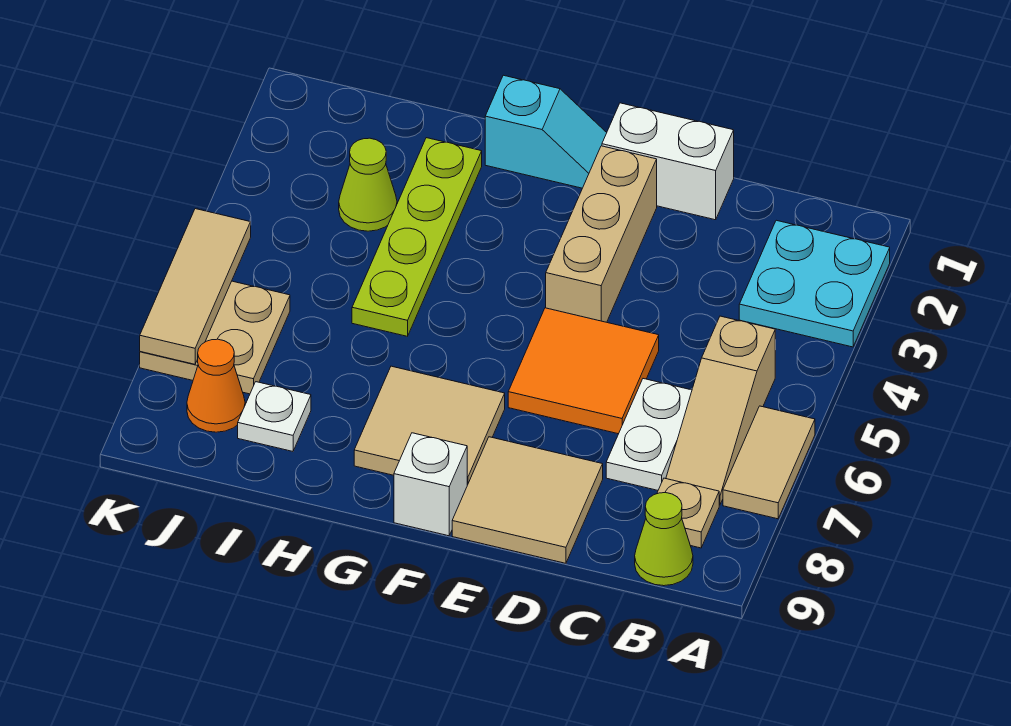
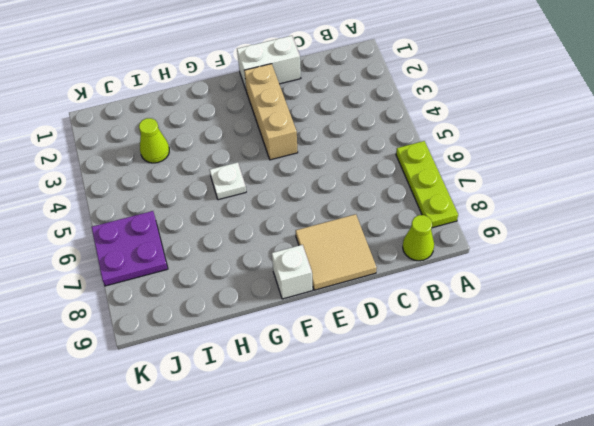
lime 1x3 plate [396,141,458,228] -> tan 1x2 tile [723,406,815,519]
white 1x1 plate [210,162,246,200] -> white 1x1 plate moved to [238,382,311,451]
purple 2x2 plate [92,211,168,286] -> tan 2x2 plate [140,281,290,394]
none -> cyan 2x2 plate [739,220,890,347]
none -> tan 1x3 slope [666,316,775,505]
none -> tan 1x1 plate [657,478,719,548]

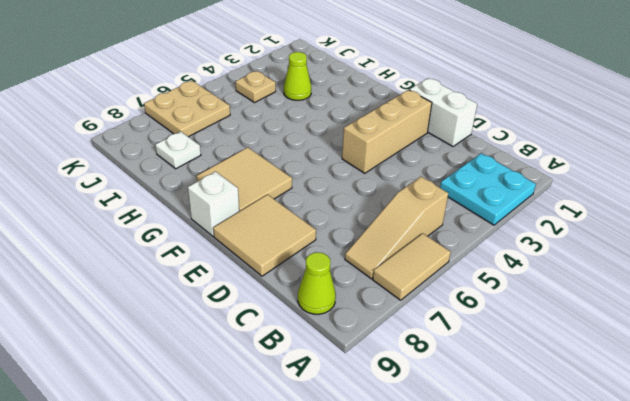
tan 1x1 plate [236,71,276,103] -> tan 1x1 plate moved to [657,478,719,548]
none -> white 1x2 plate [606,379,692,490]
none -> orange 2x2 tile [508,308,659,434]
none -> cyan 1x2 slope [485,75,607,188]

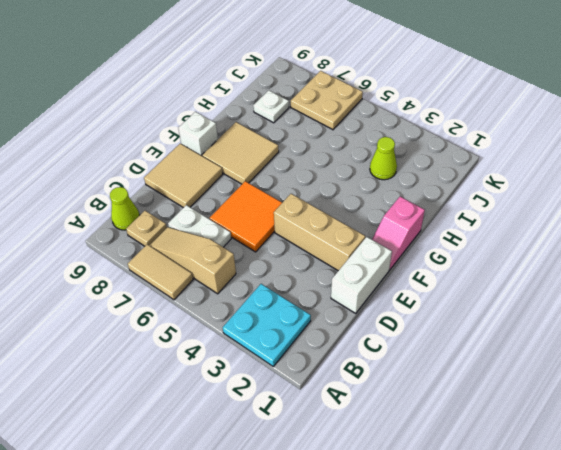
pink 1x2 slope [372,196,425,270] -> cyan 1x2 slope [485,75,607,188]
none -> lime 1x4 plate [352,138,482,336]
none -> orange 1x1 cone [187,339,245,432]
none -> tan 1x3 tile [140,209,251,364]

